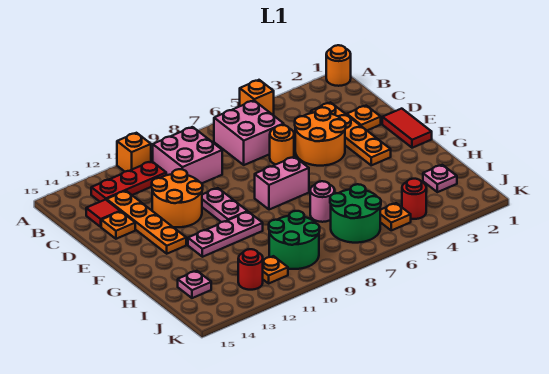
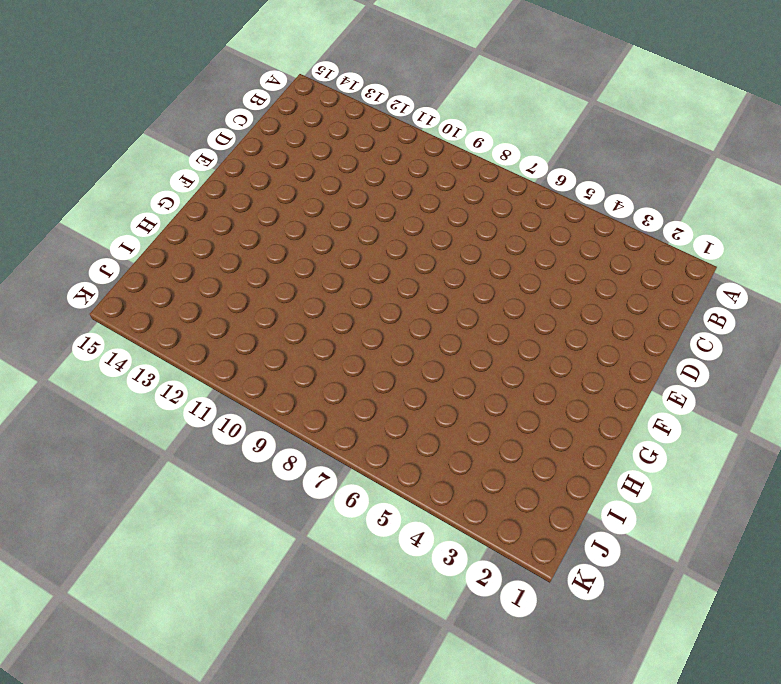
none -> orange 1x1 round brick [326,45,351,86]
none -> orange 1x1 brick [240,80,274,116]
none -> orange 1x1 brick [117,133,151,172]

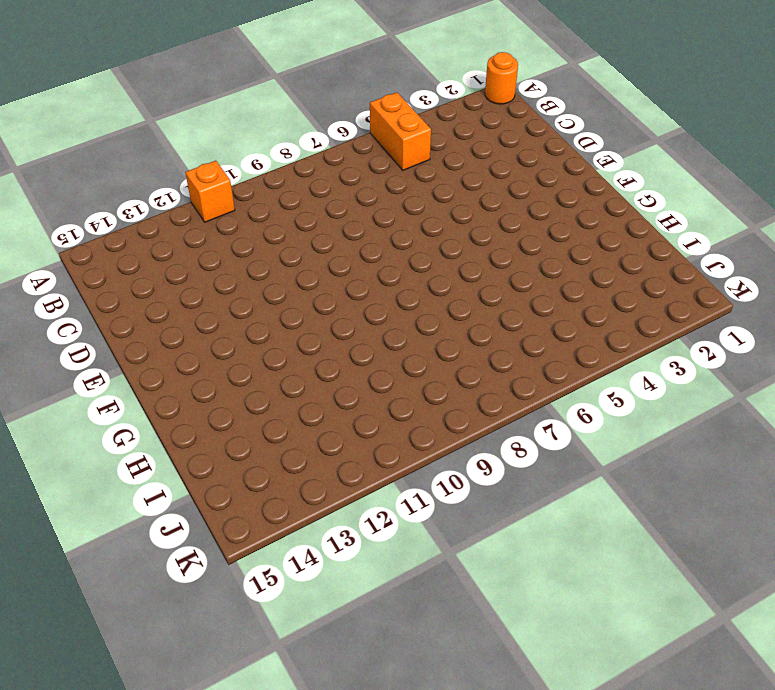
orange 1x2 brick [370,92,431,170] -> orange 1x1 brick [240,80,274,116]
none -> pink 2x2 brick [214,101,284,165]
none -> pink 2x2 brick [153,127,222,183]
none -> red 1x3 plate [91,161,166,202]

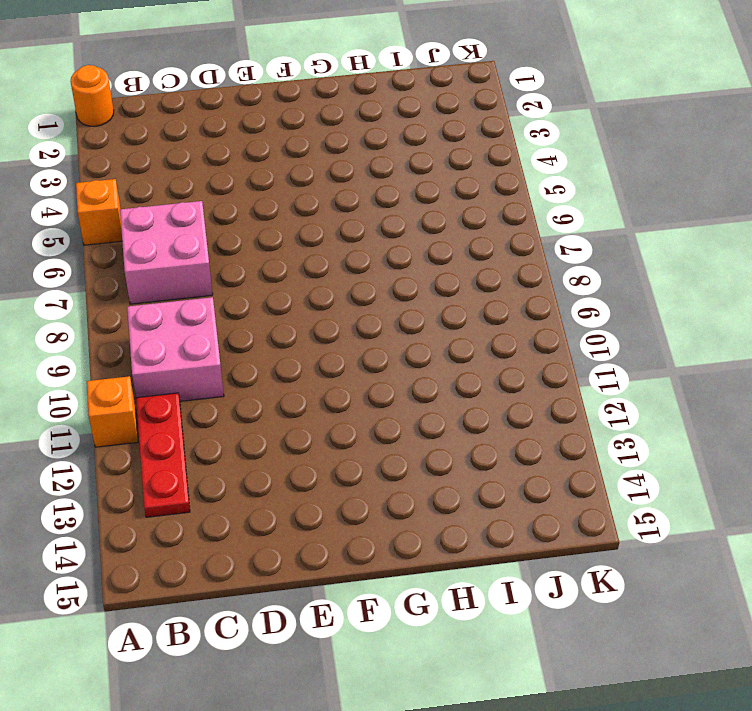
none -> orange 1x4 plate [311,102,391,165]
none -> orange 1x4 plate [107,191,186,254]
none -> red 1x1 tile [86,200,120,227]

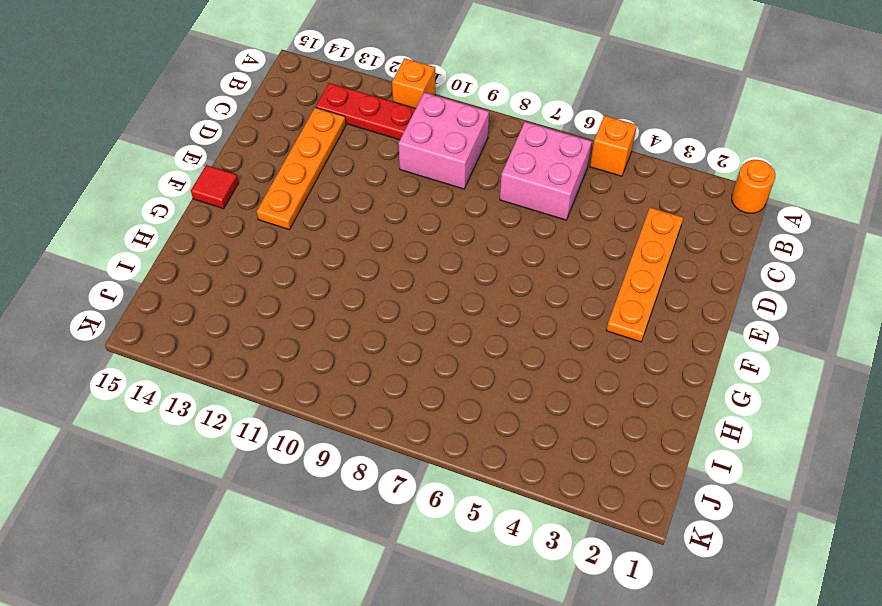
red 1x1 tile [191,165,239,209] -> red 1x1 tile moved to [86,200,120,227]
none -> orange 1x1 plate [347,106,381,130]
none -> orange 2x2 round brick [295,107,346,166]
none -> orange 1x1 round brick [270,125,294,165]

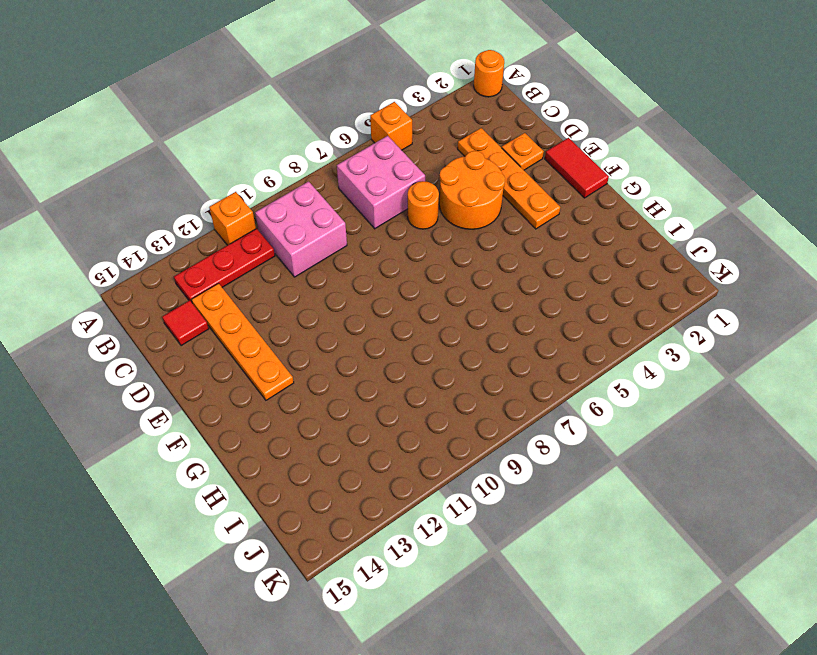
none -> orange 2x2 round brick [152,169,203,227]
none -> orange 1x1 plate [101,211,135,239]
none -> pink 1x2 plate [202,188,248,222]

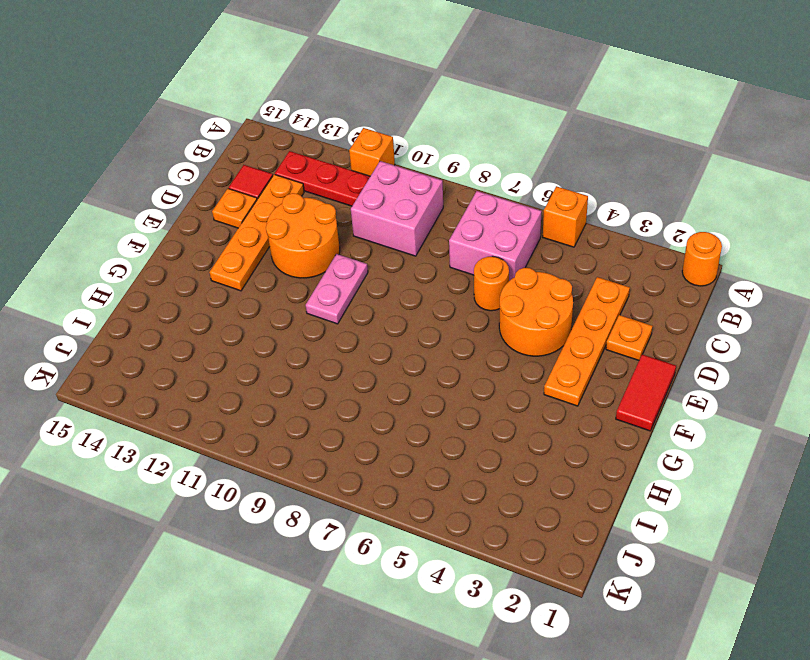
none -> pink 1x2 brick [255,157,309,210]
none -> pink 1x3 plate [188,212,263,257]
none -> pink 1x1 round brick [310,181,335,222]

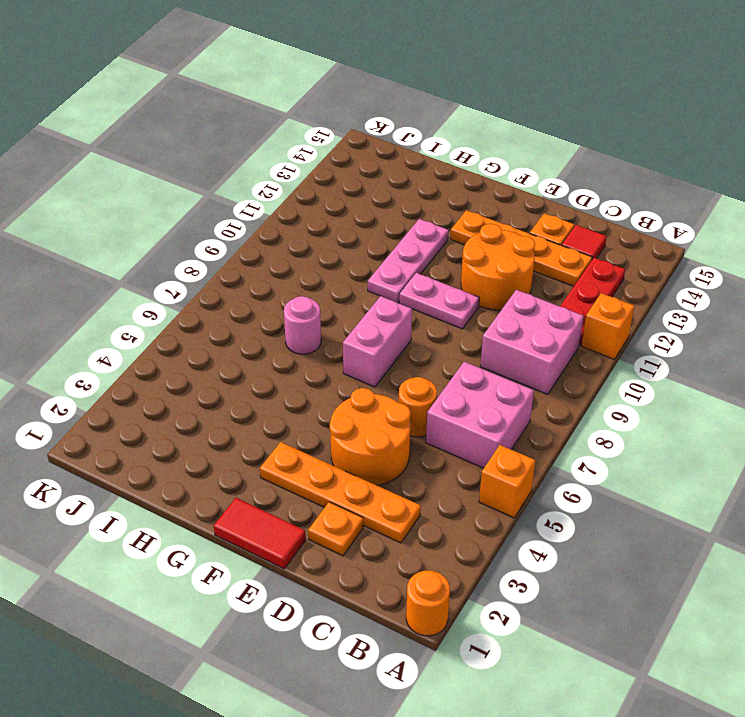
none -> pink 1x1 plate [423,165,457,192]
none -> green 2x2 round brick [330,184,381,243]
none -> green 2x2 round brick [269,211,320,269]

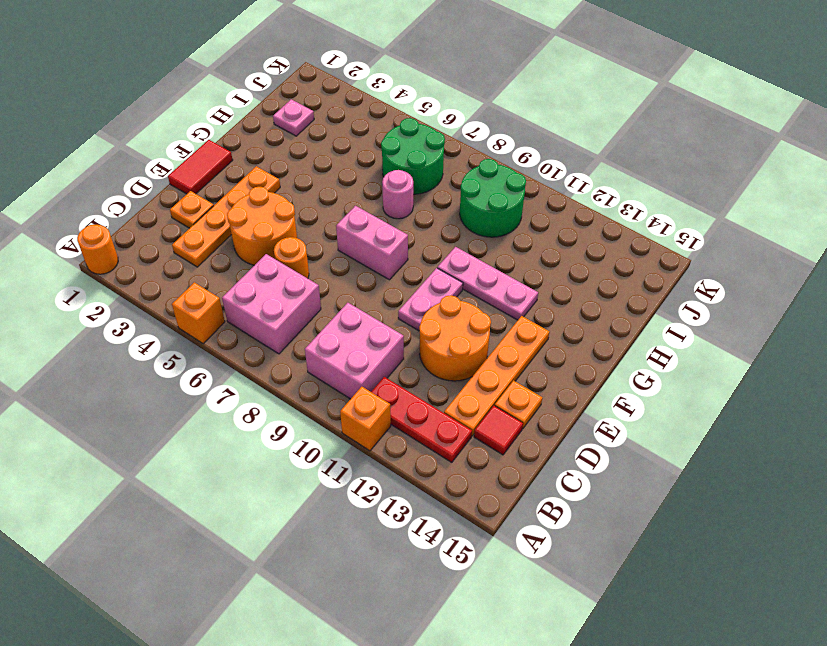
none -> pink 1x1 plate [178,271,211,298]
none -> red 1x1 round brick [402,179,426,219]
none -> orange 1x1 plate [380,203,411,230]

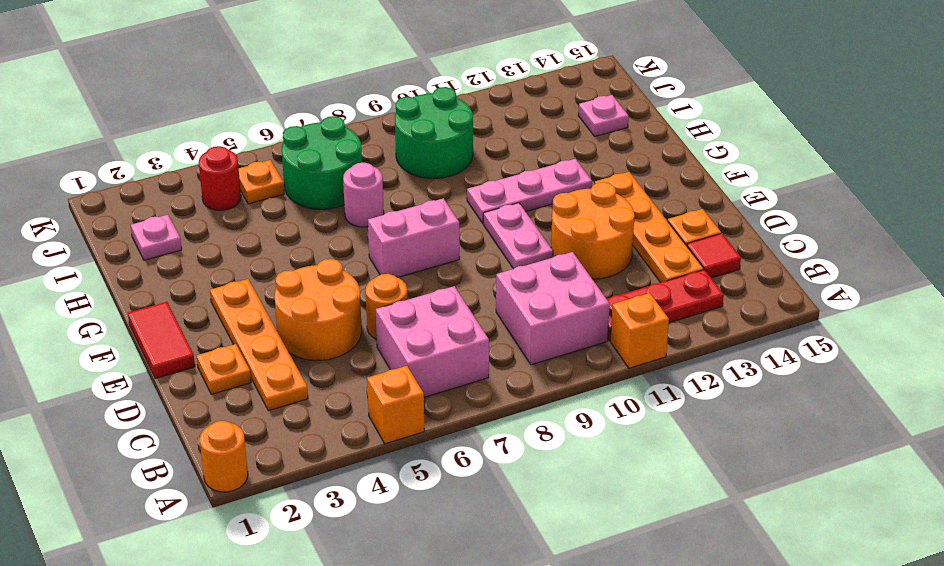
none -> orange 1x1 plate [263,256,288,283]
none -> red 1x1 round brick [238,249,263,290]

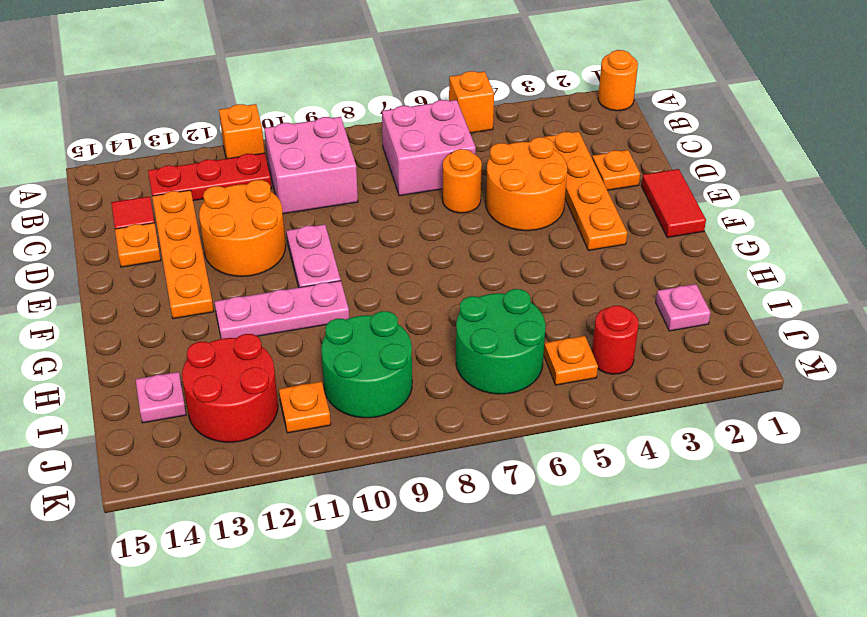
red 2x2 round brick [182,334,278,442] -> red 1x1 round brick [238,249,263,290]
none -> pink 1x2 brick [255,157,309,210]
none -> pink 1x1 round brick [310,181,335,222]

